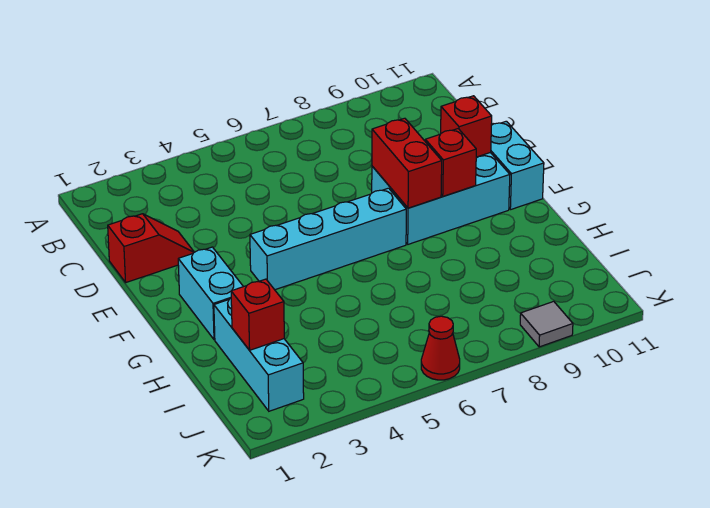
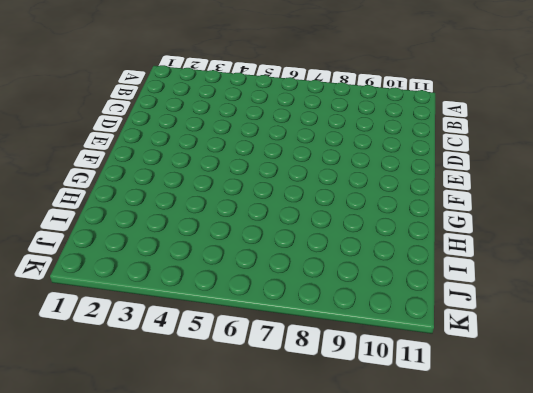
none -> red 1x2 slope [108,214,194,282]
none -> cyan 2x3 brick [372,152,510,244]
none -> cyan 1x2 brick [491,121,544,210]

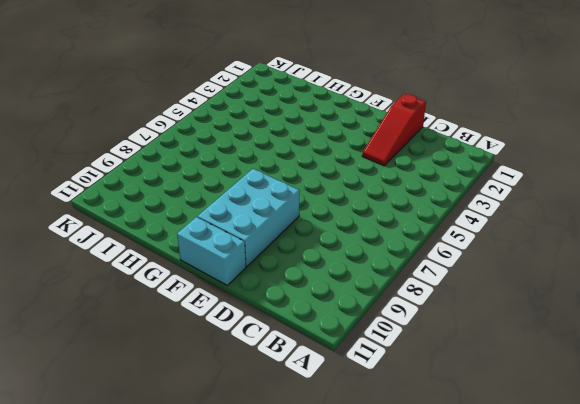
red 1x3 slope [362,94,426,166] -> red 1x2 slope [108,214,194,282]
none -> cyan 1x2 brick [178,247,243,340]
none -> cyan 1x4 brick [250,188,406,290]
none -> cyan 1x3 brick [214,299,304,411]

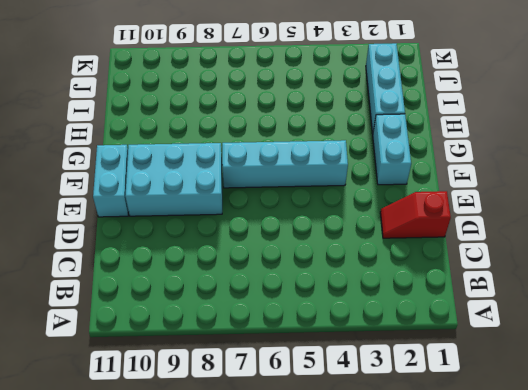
none -> red 1x1 cone [421,316,460,380]
none -> grey 1x1 tile [520,301,573,347]
none -> red 1x2 brick [372,118,442,208]

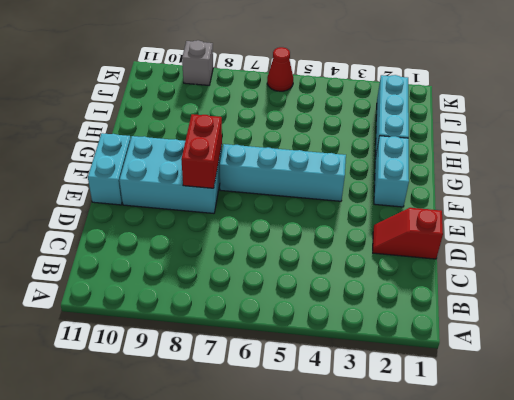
grey 1x1 brick [182,40,213,85] -> grey 1x1 tile [520,301,573,347]
none -> red 1x1 brick [441,96,492,157]
none -> red 1x1 brick [425,129,476,196]
none -> red 1x1 brick [231,279,284,350]

